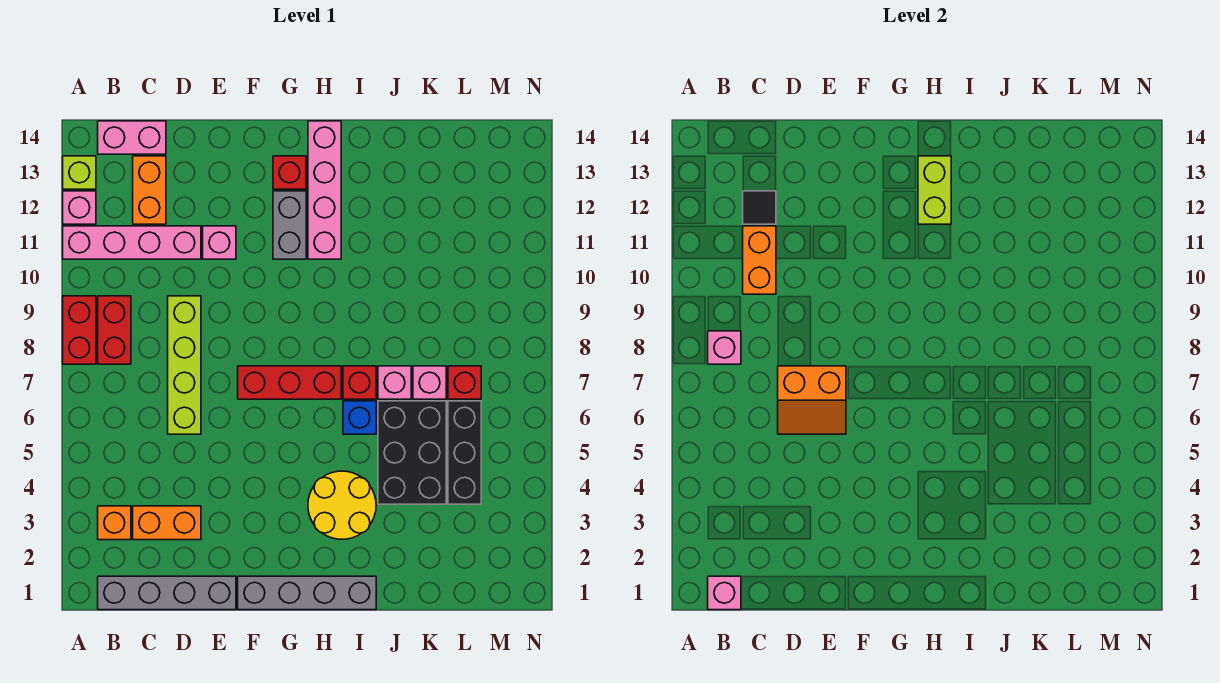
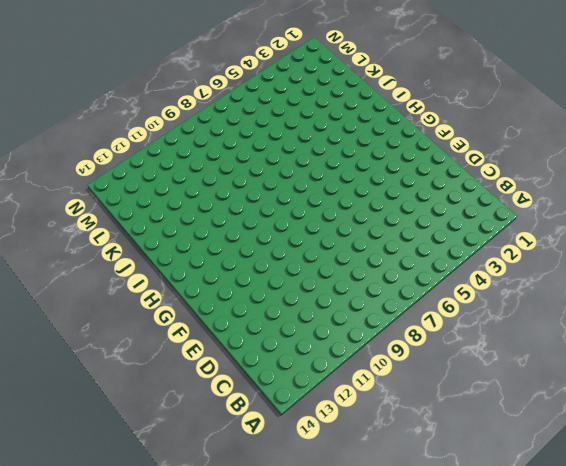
none -> red 1x2 brick [63,296,96,364]
none -> pink 1x4 brick [63,226,201,259]
none -> pink 1x1 brick [63,191,96,224]
none -> lime 1x1 brick [63,156,96,189]

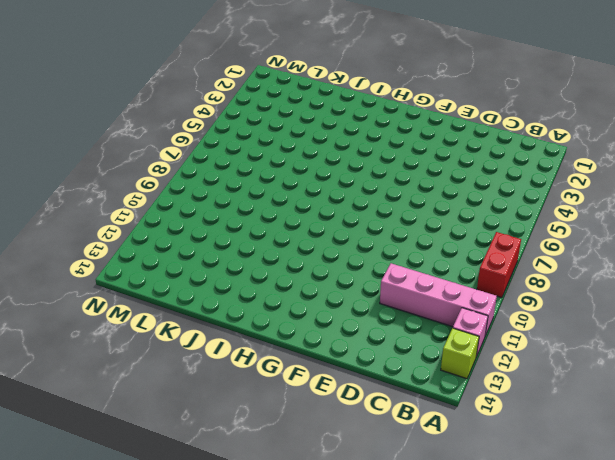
none -> grey 1x4 brick [98,576,236,610]
none -> orange 1x1 brick [98,506,131,540]
none -> red 1x2 brick [98,296,131,364]
none -> pink 1x2 brick [98,121,166,154]

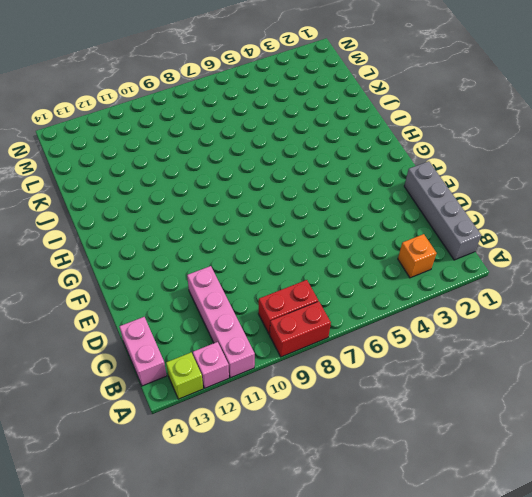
none -> orange 1x2 brick [133,506,201,540]
none -> orange 1x2 brick [133,156,166,224]
none -> lime 1x4 brick [168,296,201,434]
none -> pink 1x1 brick [203,226,236,259]

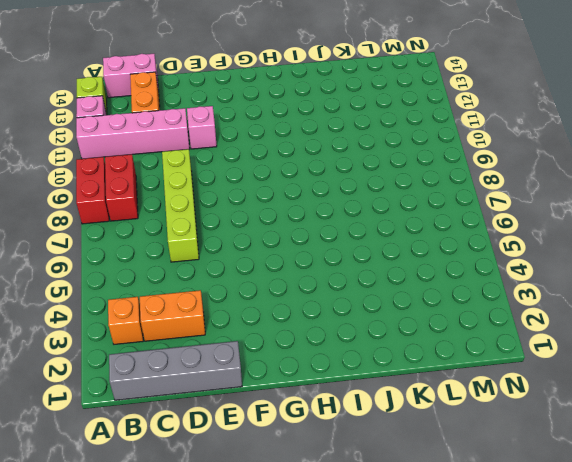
none -> grey 1x4 brick [238,576,376,610]
none -> red 1x3 brick [238,366,341,399]
none -> grey 1x2 brick [273,191,306,259]
none -> red 1x1 brick [273,156,306,189]

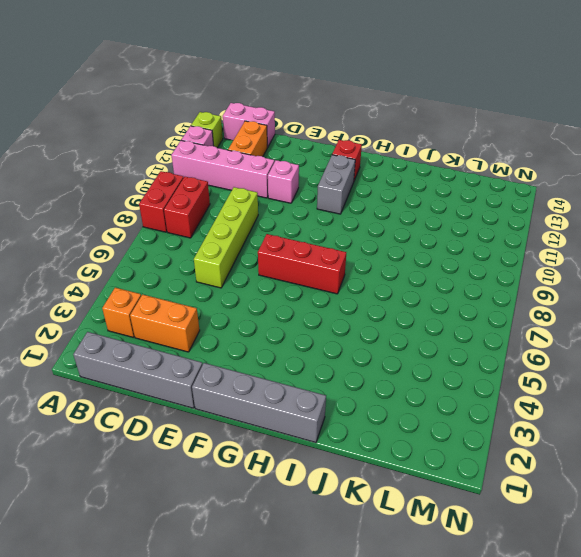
none -> yellow 2x2 round brick [308,471,376,539]
none -> pink 1x4 brick [308,121,341,259]
none -> blue 1x1 brick [343,401,376,434]
none -> red 1x1 brick [343,366,376,399]

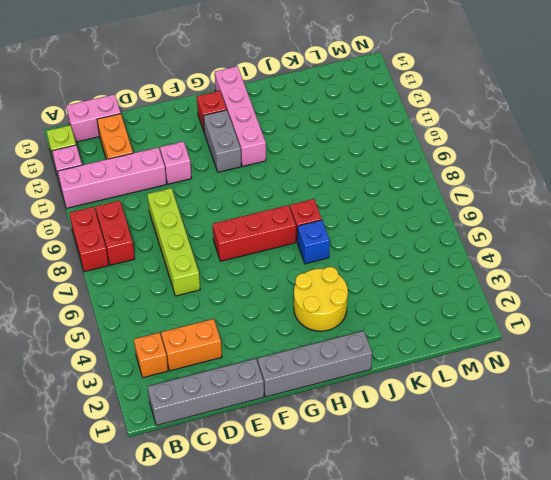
none -> black 2x3 brick [378,401,446,504]
none -> pink 1x1 brick [378,366,411,399]
none -> pink 1x1 brick [413,366,446,399]
none -> black 1x3 brick [448,401,481,504]

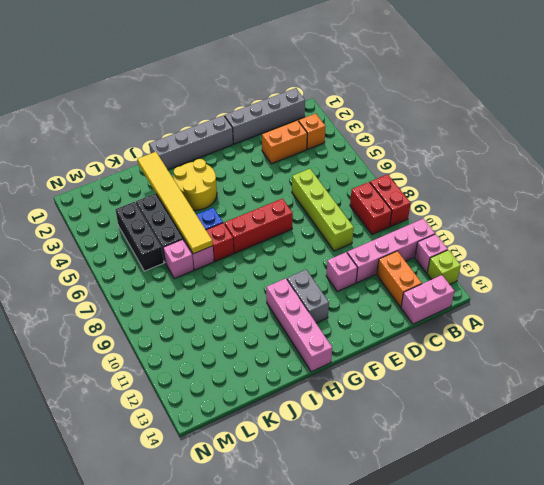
yellow 1x6 tile [137,152,213,254] -> none
none -> red 1x1 brick [273,156,306,189]
none -> red 1x1 brick [448,366,481,399]
none -> pink 1x1 brick [708,576,741,610]
none -> pink 1x1 brick [708,331,741,364]

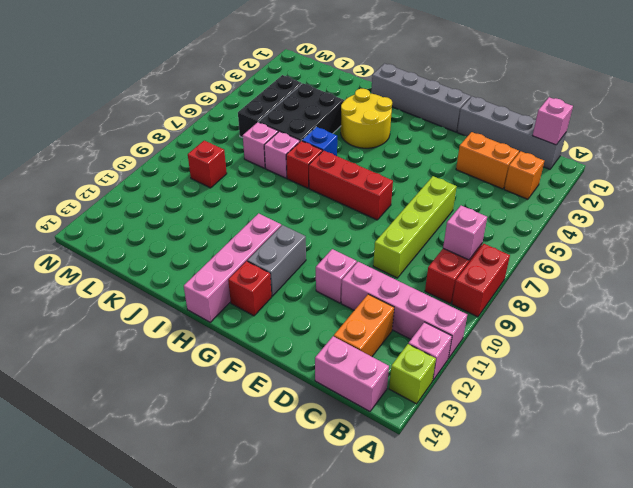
red 1x1 brick [188,141,227,188] -> red 1x1 brick moved to [448,366,481,399]
none -> orange 1x2 brick [743,226,776,294]
none -> black 1x1 tile [743,191,776,224]
none -> orange 2x2 slope [778,366,846,434]
none -> lime 1x2 brick [918,156,951,224]

